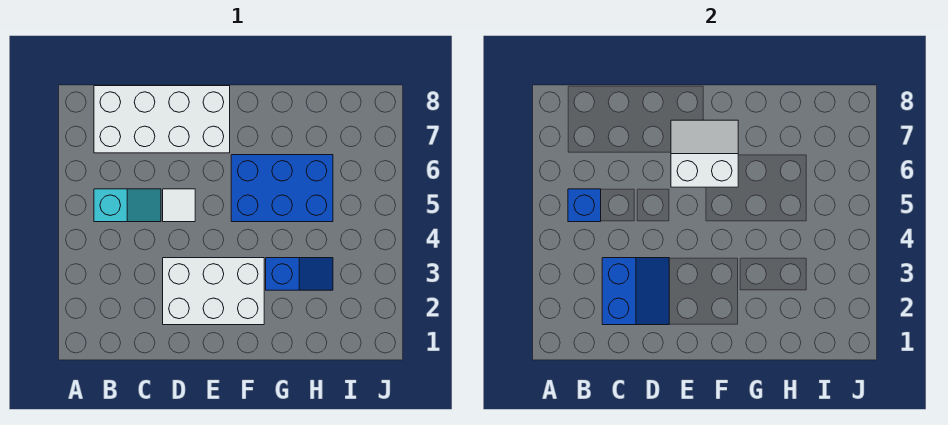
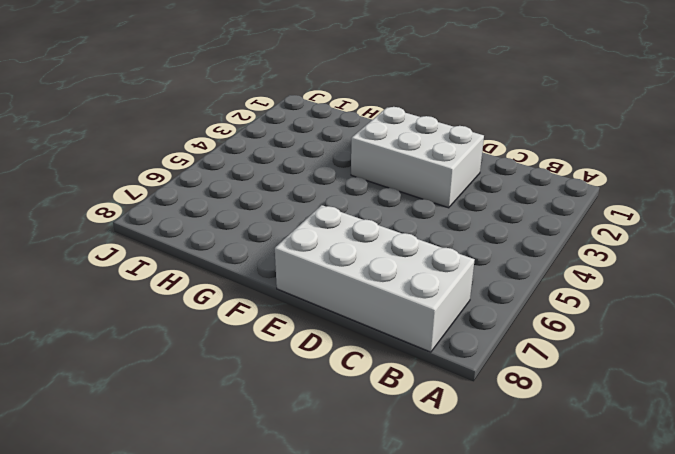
none -> cyan 1x2 slope [94,189,161,222]
none -> white 1x1 tile [163,189,195,222]

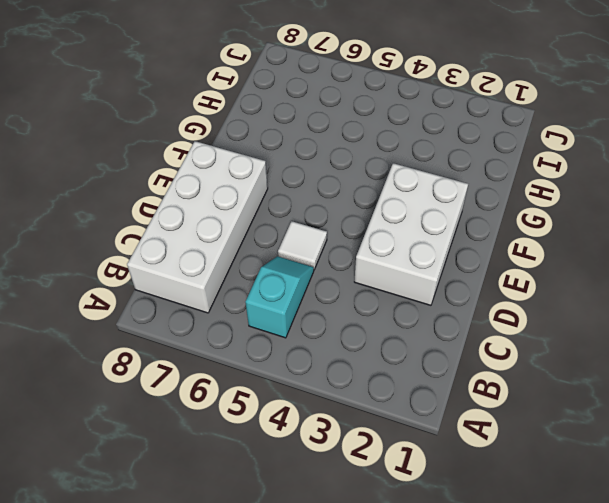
none -> blue 2x3 brick [231,155,333,222]
none -> blue 1x2 slope [266,258,333,290]

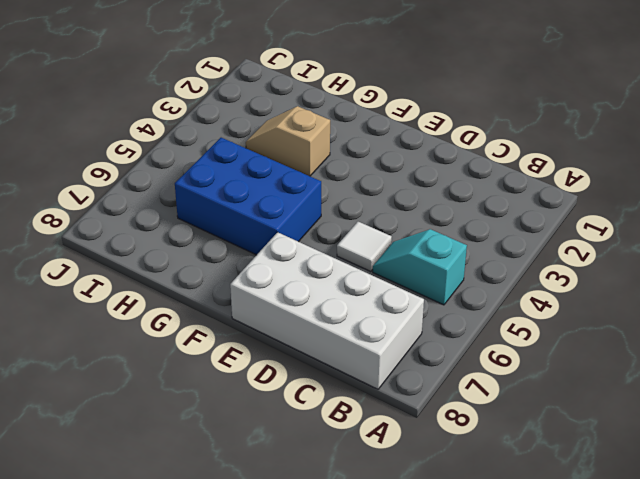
tan 1x2 slope [246,106,330,176] -> blue 1x2 slope [266,258,333,290]
none -> white 2x3 brick [163,258,264,325]
none -> blue 1x1 brick [568,189,601,222]

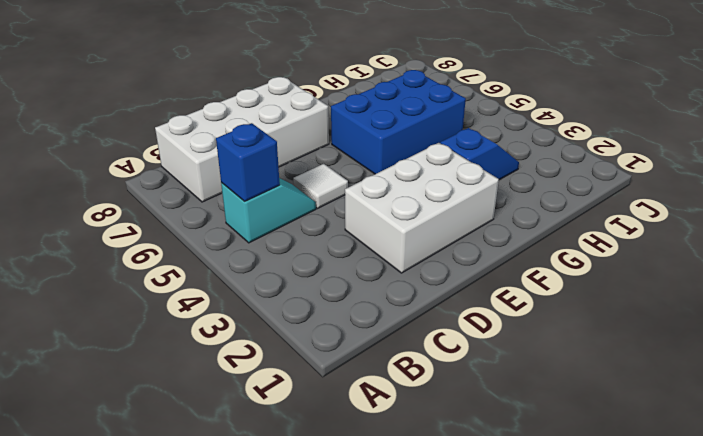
none -> blue 2x2 slope [602,258,669,325]
none -> white 2x2 slope [671,120,738,187]

